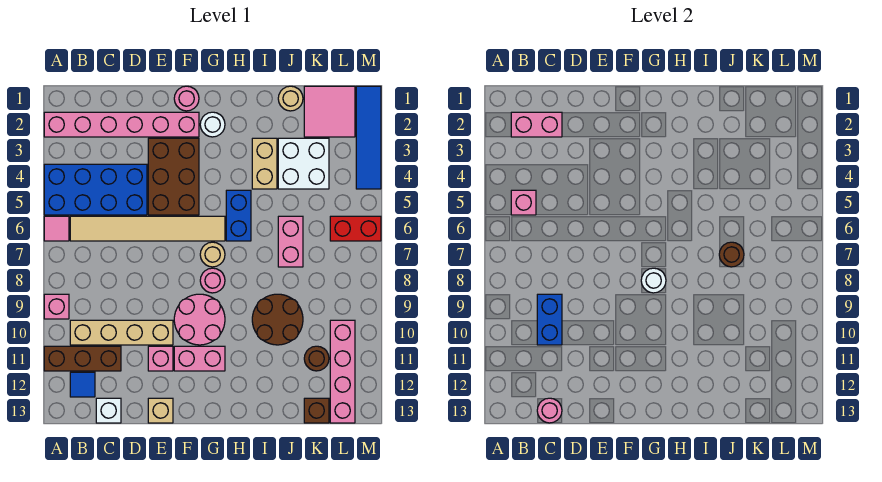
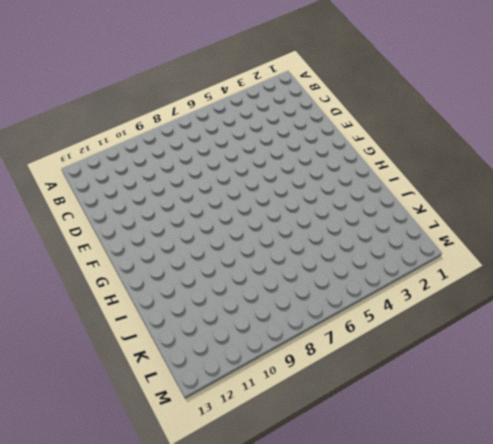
none -> pink 1x6 brick [44,112,199,137]
none -> blue 2x4 brick [44,164,147,215]
none -> pink 1x1 tile [44,216,69,241]
none -> pink 1x1 brick [44,294,69,319]

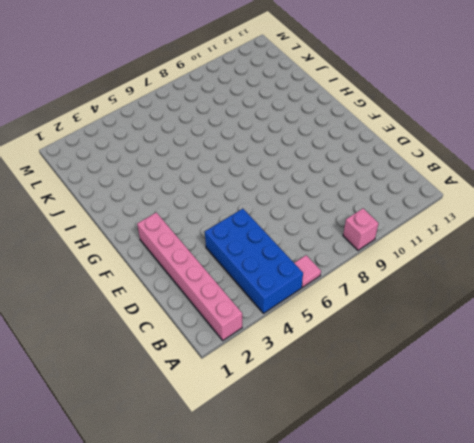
none -> brown 1x3 brick [44,346,121,371]
none -> tan 1x6 tile [70,216,225,241]
none -> tan 1x4 brick [70,320,173,345]
none -> blue 1x1 tile [70,372,95,397]

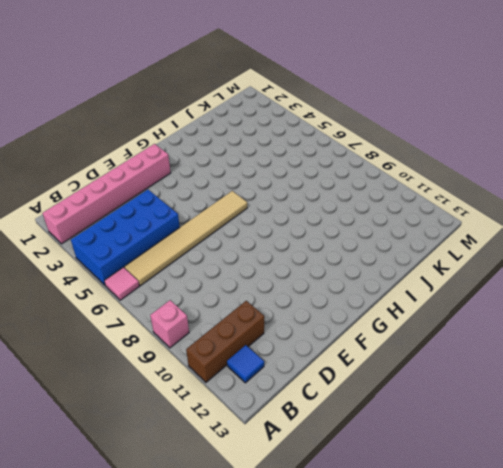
none -> tan 1x4 brick [70,320,173,345]
none -> white 1x1 brick [96,398,121,423]
none -> brown 2x3 brick [148,138,199,215]
none -> pink 1x1 brick [148,346,173,371]

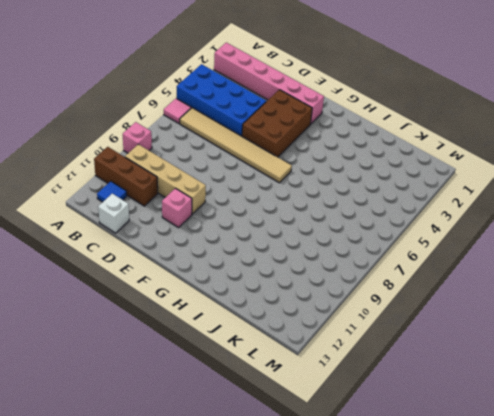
none -> tan 1x1 brick [148,398,173,423]
none -> pink 1x1 round brick [174,86,199,111]
none -> pink 2x2 round brick [174,294,225,345]
none -> pink 1x2 brick [174,346,225,371]

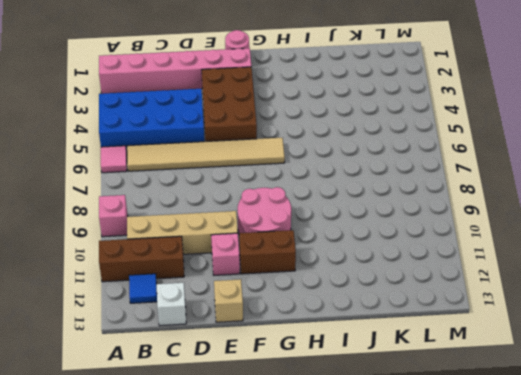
brown 1x2 brick [239,230,296,274] -> pink 1x2 brick [174,346,225,371]
none -> white 1x1 round brick [200,112,225,137]
none -> tan 1x1 round brick [200,242,225,267]
none -> pink 1x1 round brick [200,268,225,293]
none -> blue 1x2 brick [226,190,251,241]

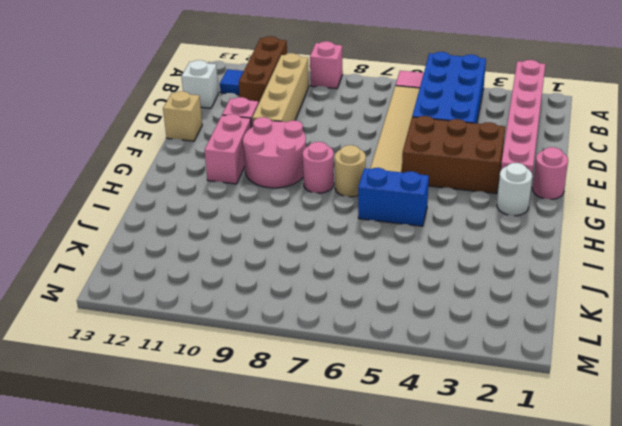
none -> tan 1x2 brick [252,138,277,189]
none -> brown 2x2 round brick [252,294,303,345]
none -> tan 1x1 round brick [278,86,303,111]
none -> white 2x2 brick [278,138,329,189]

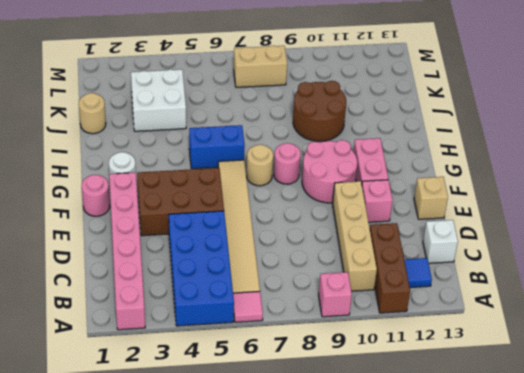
tan 1x2 brick [234,46,287,87] -> tan 1x2 brick moved to [252,138,277,189]
none -> pink 1x2 brick [278,216,303,267]
none -> pink 2x2 tile [304,86,355,137]
none -> brown 1x1 round brick [304,346,329,371]
none -> brown 1x1 brick [304,398,329,423]

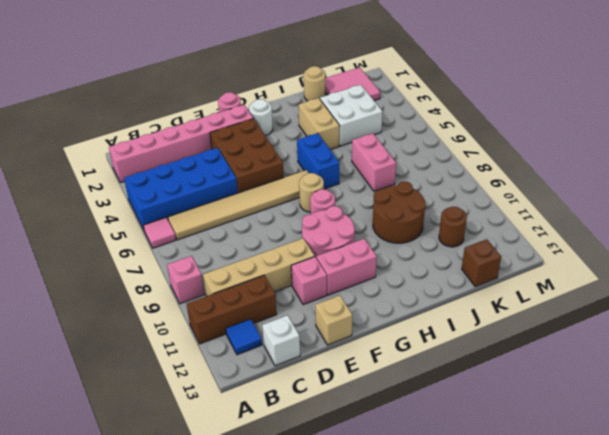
none -> red 1x2 brick [330,216,381,241]
none -> pink 1x4 brick [330,320,355,423]
none -> blue 1x4 tile [356,86,381,189]
none -> pink 1x2 brick [511,112,562,137]

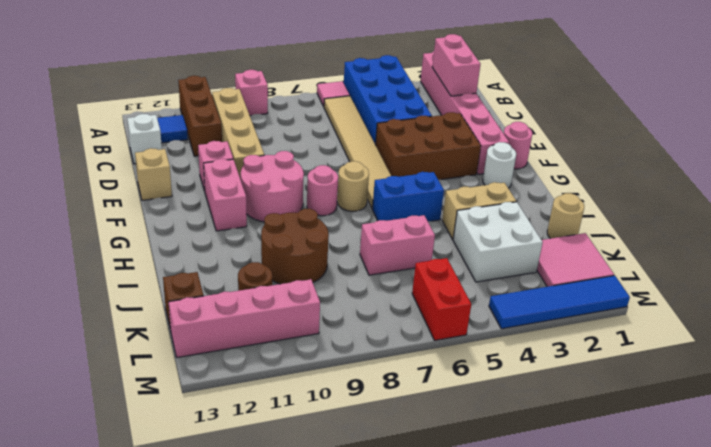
none -> pink 1x1 brick [511,190,536,215]
none -> blue 1x2 brick [537,294,562,345]
none -> pink 1x1 round brick [537,398,562,423]
none -> white 1x1 round brick [641,268,666,293]

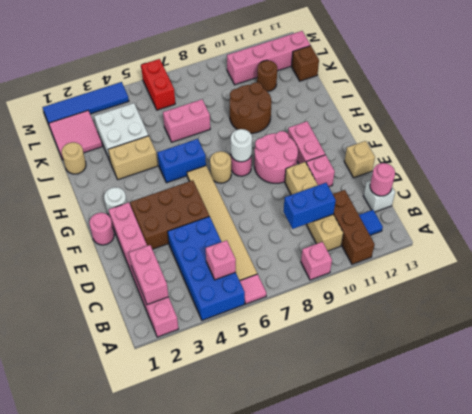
none -> brown 1x1 round brick [719,242,744,267]

